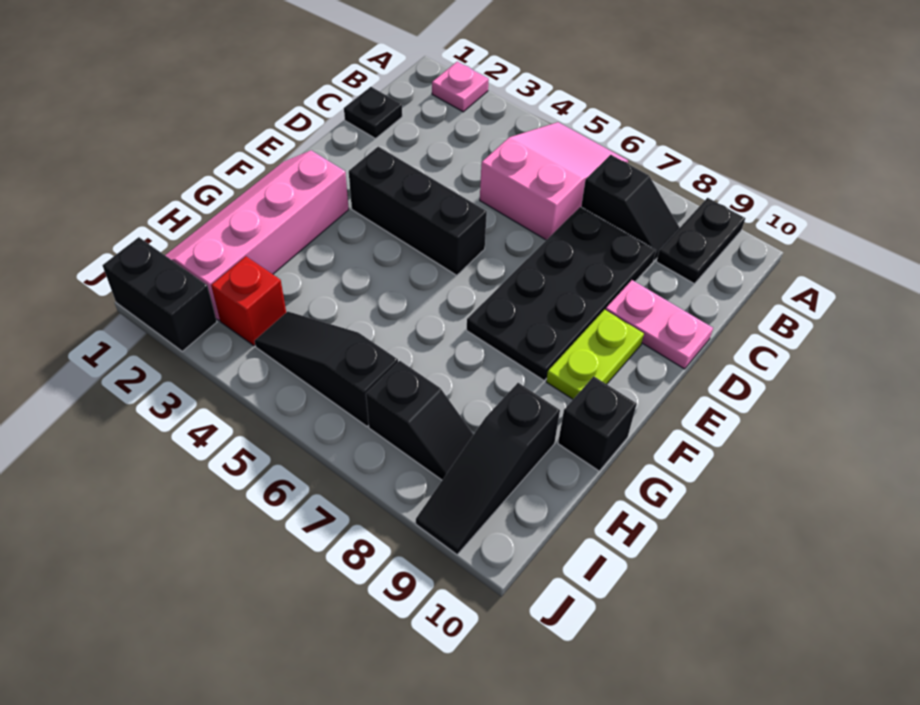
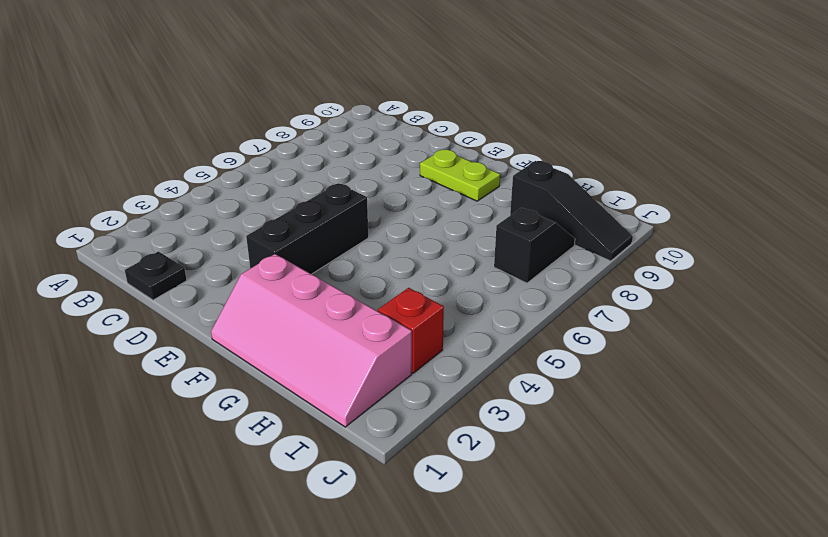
none -> pink 1x1 plate [432,61,489,112]
none -> pink 2x3 slope [480,122,628,240]
none -> black 1x2 plate [656,198,745,284]

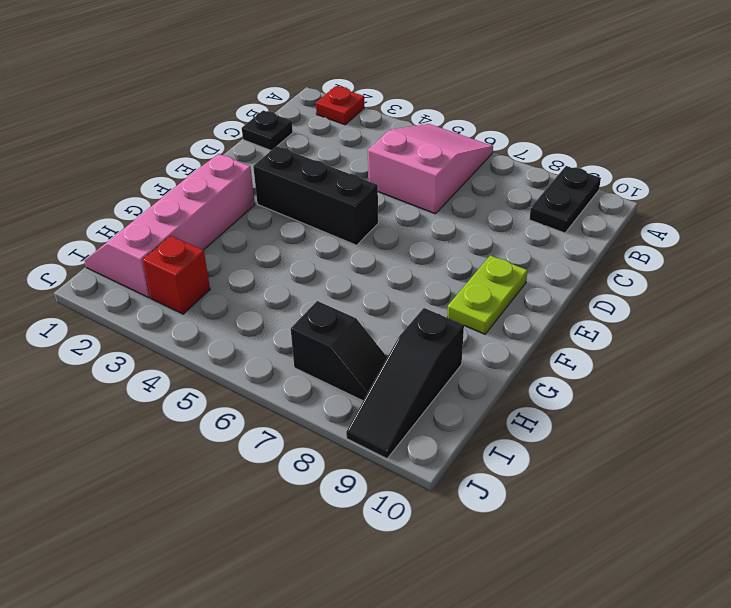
red 1x1 plate [316,86,364,125] -> pink 1x1 plate [432,61,489,112]
none -> black 1x2 slope [581,155,680,261]
none -> black 2x4 plate [467,207,656,380]
none -> pink 1x2 plate [606,280,713,369]

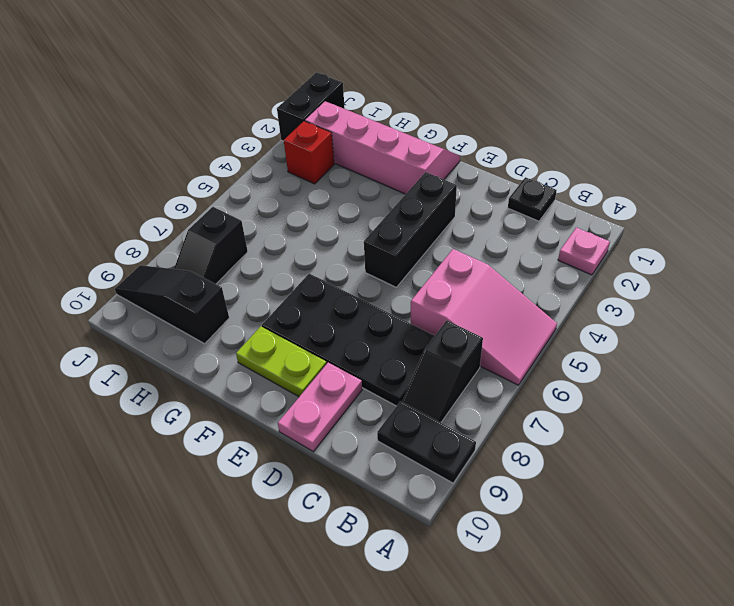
none -> black 1x1 brick [558,376,637,471]
none -> black 1x3 slope [255,311,398,426]

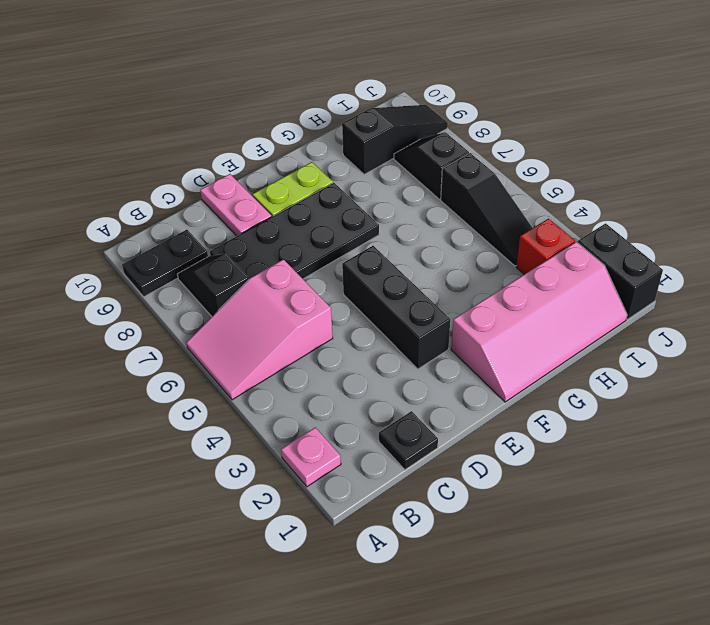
none -> black 1x1 brick [558,376,637,471]

